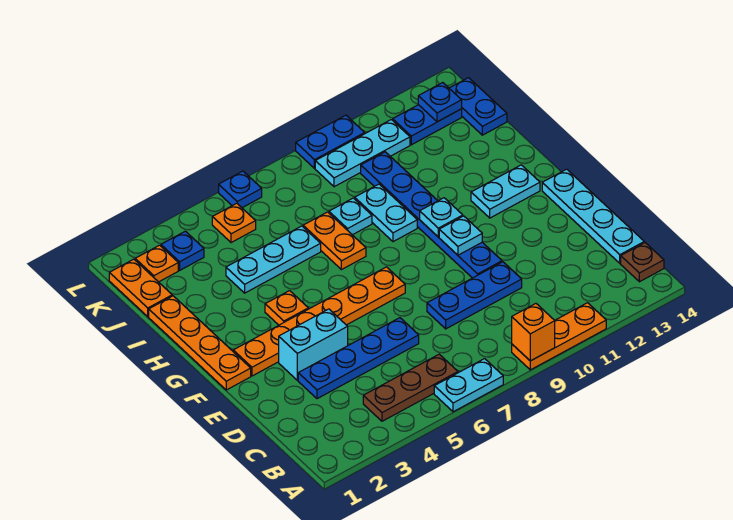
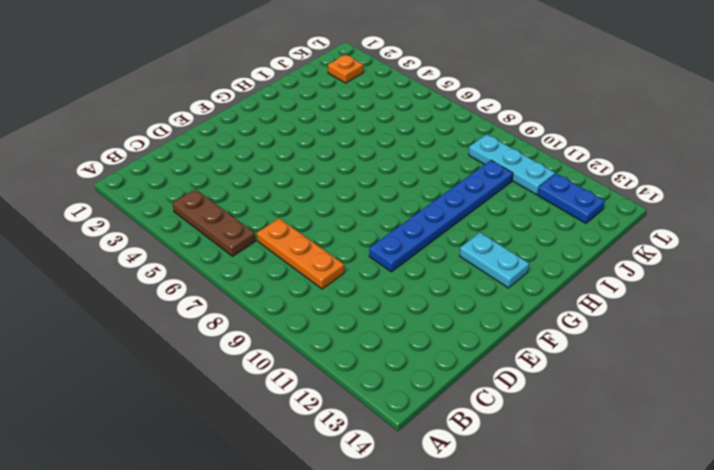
orange 1x3 plate [257,218,344,289] -> orange 1x3 plate moved to [512,303,606,370]
none -> cyan 1x2 plate [434,359,503,412]
none -> brown 1x1 plate [621,243,664,282]
none -> cyan 1x4 plate [542,169,644,263]
none -> blue 1x4 plate [298,318,419,399]

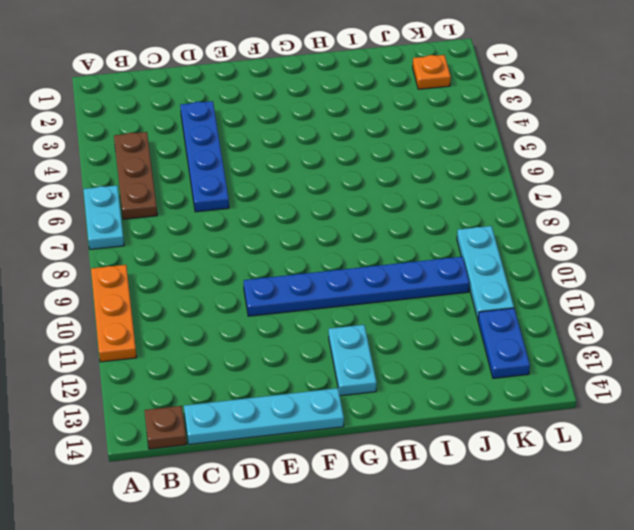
none -> blue 1x3 plate [427,262,522,329]
none -> cyan 1x2 brick [279,309,348,380]
none -> orange 1x4 plate [149,296,251,390]
none -> orange 1x6 plate [233,267,405,376]

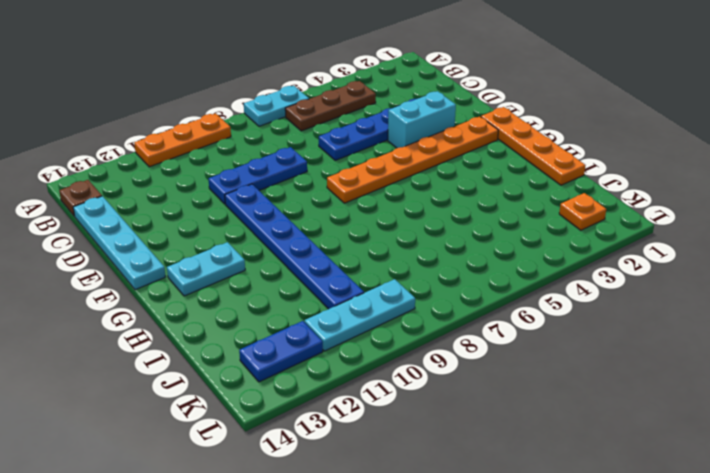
none -> orange 1x1 plate [265,291,308,325]
none -> orange 1x2 plate [303,212,366,270]
none -> cyan 1x2 plate [355,184,417,242]
none -> cyan 1x3 plate [226,226,321,293]

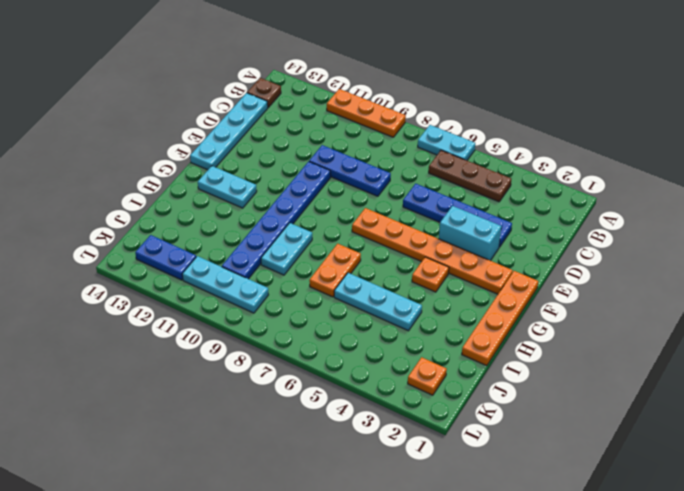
none -> cyan 1x1 plate [329,198,372,235]
none -> orange 1x2 plate [109,259,172,317]
none -> blue 1x2 plate [449,78,507,135]
none -> blue 1x1 plate [161,231,204,270]

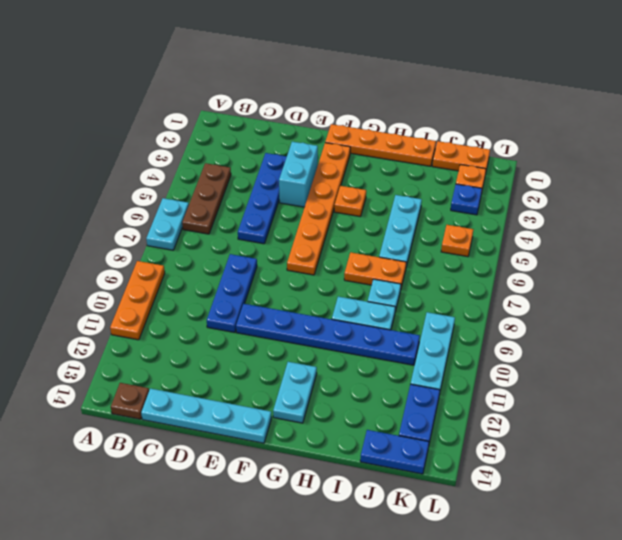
none -> blue 1x1 plate [219,171,262,208]
none -> blue 1x2 plate [296,115,365,168]
none -> orange 1x1 brick [512,304,555,361]
none -> cyan 1x1 plate [439,216,482,255]

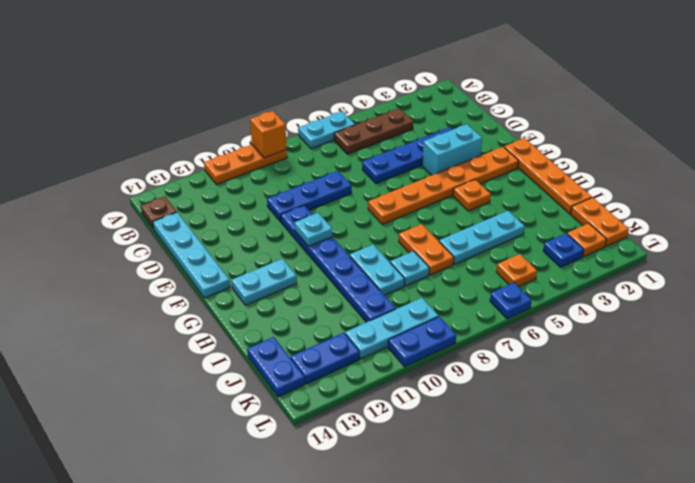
none -> cyan 1x1 plate [420,198,463,237]
none -> blue 1x1 plate [418,83,462,122]

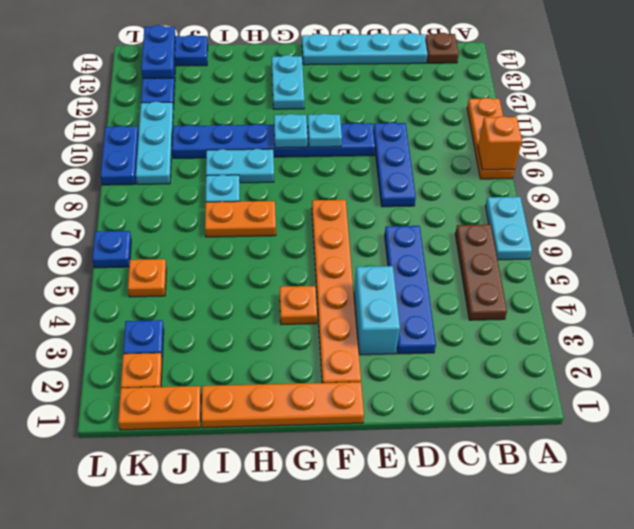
blue 1x2 plate [141,25,176,79] -> blue 1x1 plate [418,83,462,122]
none -> cyan 1x3 plate [226,226,321,293]

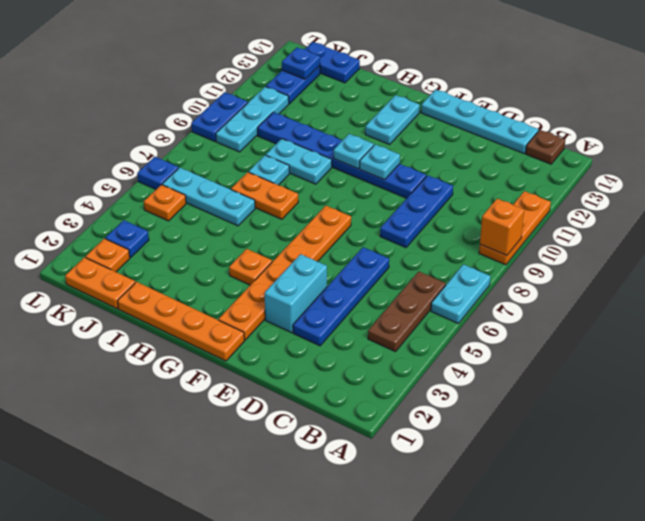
cyan 1x3 plate [162,167,255,226] -> cyan 1x3 plate turned to [226,226,321,293]

